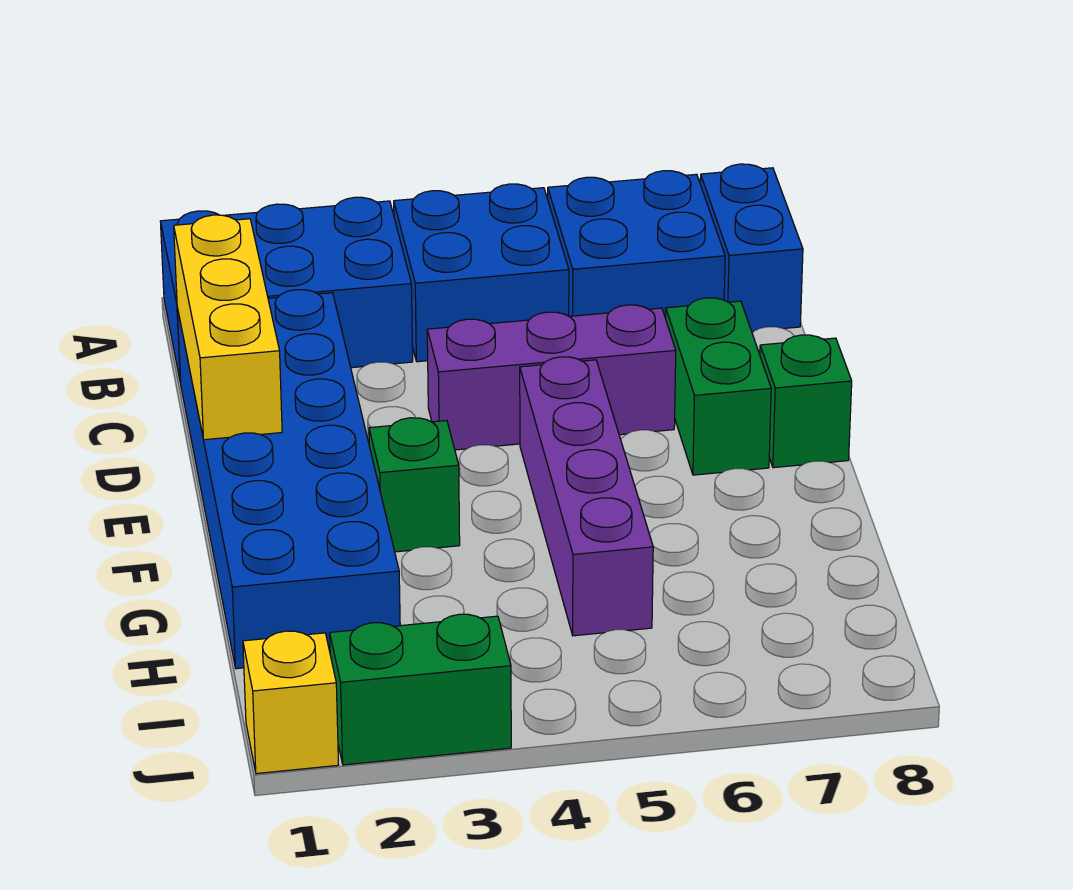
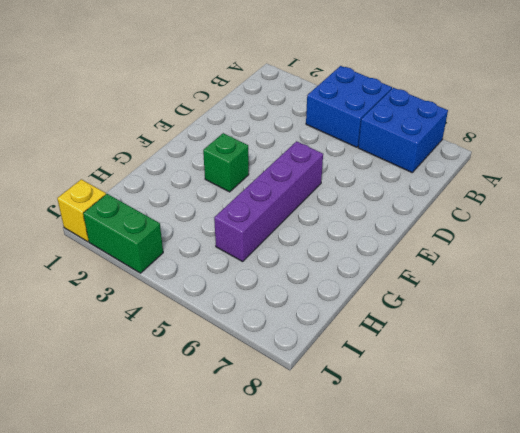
none -> blue 2x3 brick [160,197,413,383]
none -> blue 1x2 brick [700,164,803,331]
none -> blue 2x6 brick [177,290,400,669]

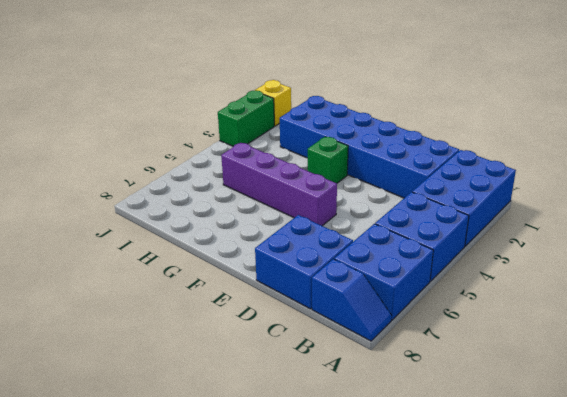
blue 1x2 slope [312,259,392,341] -> blue 1x2 brick [700,164,803,331]
blue 2x2 brick [255,215,353,309] -> green 1x2 brick [666,298,771,475]
none -> purple 1x3 brick [427,305,676,450]
none -> green 1x1 brick [760,335,852,468]
none -> yellow 1x3 brick [174,215,282,440]

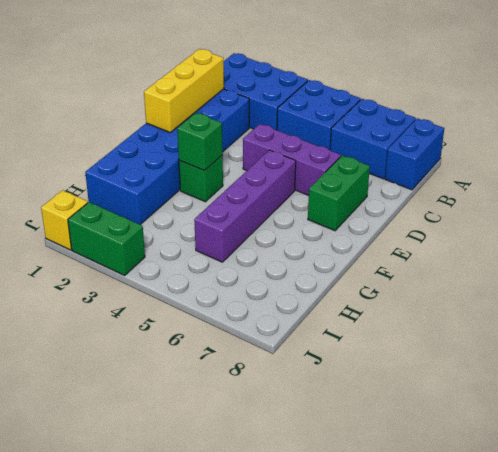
green 1x1 brick [177,113,223,171] -> green 1x1 brick moved to [760,335,852,468]

